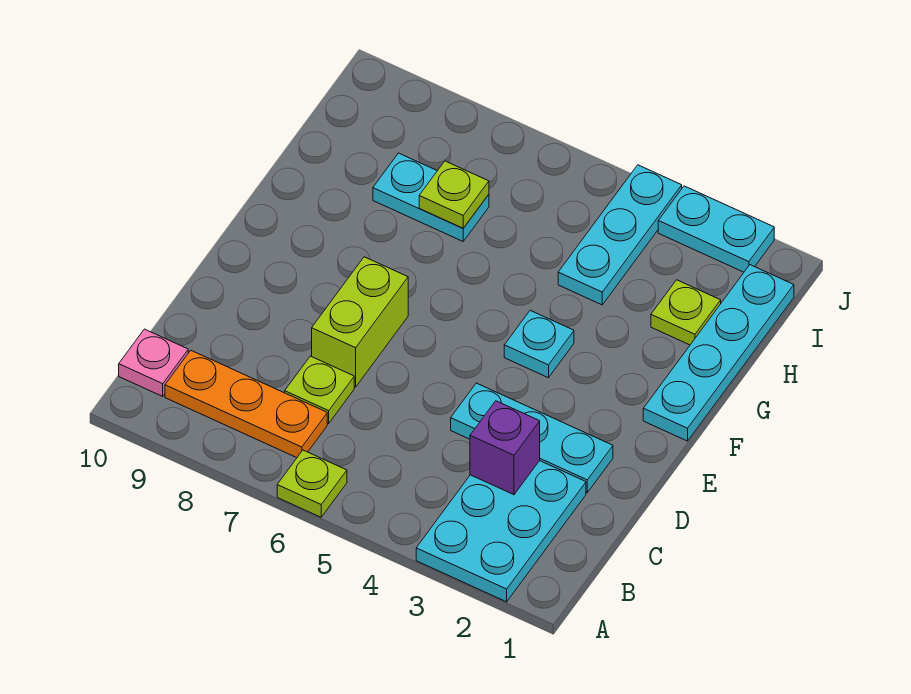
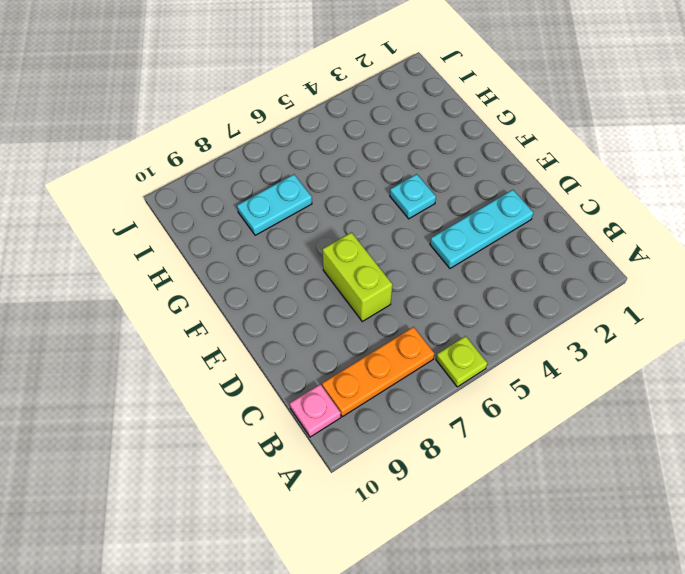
none -> cyan 2x3 plate [416,461,586,602]
none -> lime 1x1 plate [285,356,354,423]
none -> cyan 1x4 plate [643,265,794,441]

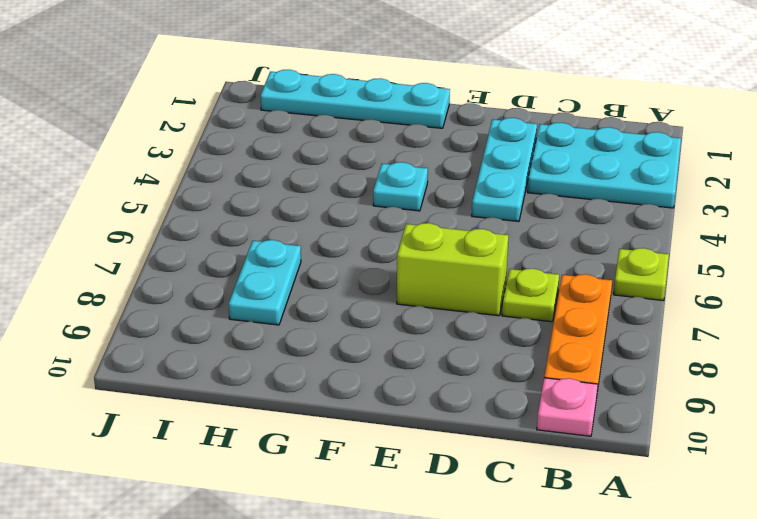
none -> lime 1x1 plate [651,280,721,345]
none -> cyan 1x3 plate [558,165,682,305]
none -> cyan 1x2 plate [658,186,774,272]

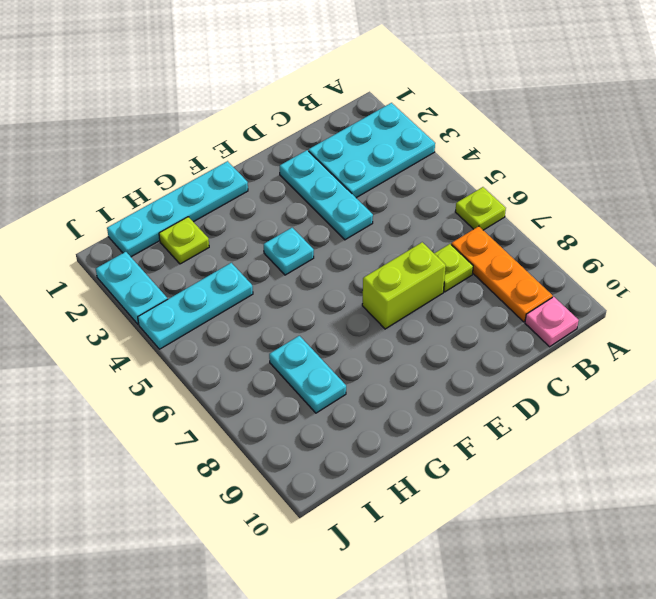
none -> purple 1x1 brick [470,401,540,495]
none -> lime 1x1 plate [419,161,489,228]

